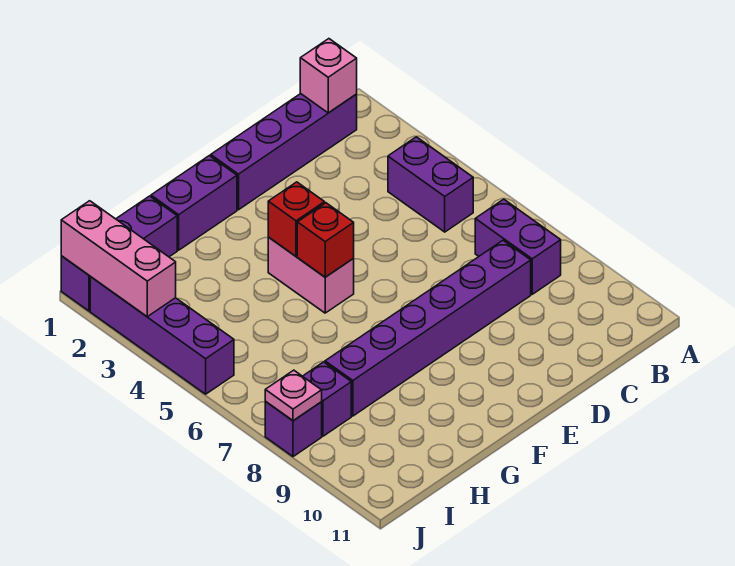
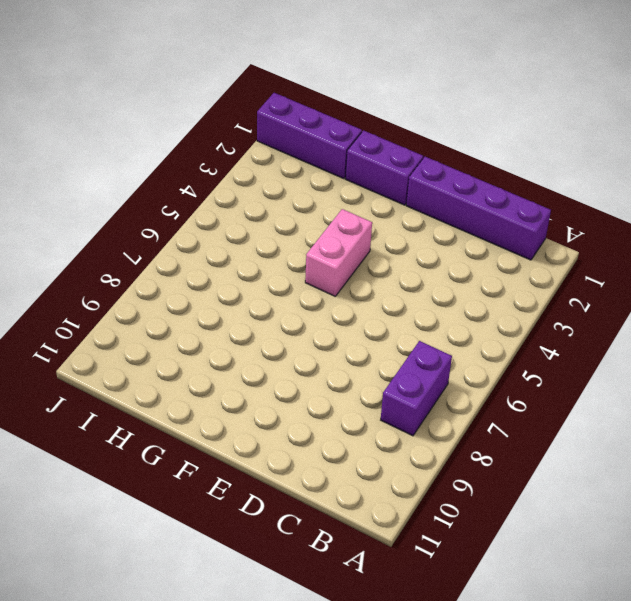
none -> purple 1x2 brick [388,137,473,232]
none -> purple 1x6 brick [325,241,531,416]
none -> purple 1x1 brick [303,362,351,436]

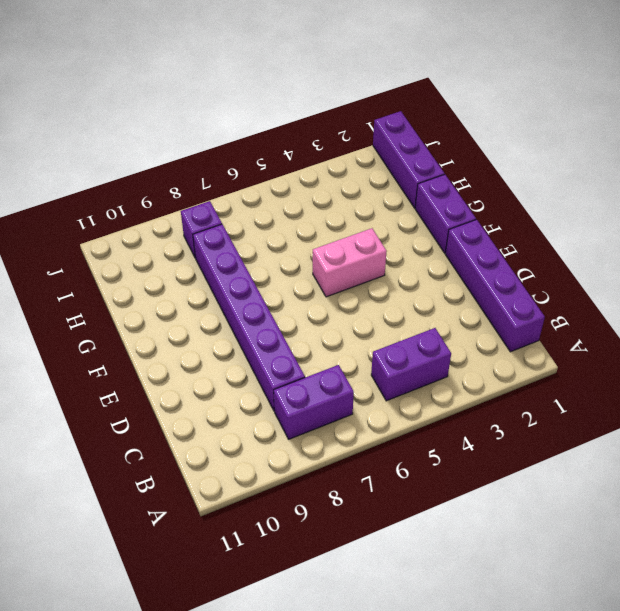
none -> purple 1x4 brick [90,277,234,394]
none -> purple 1x1 brick [265,402,322,457]
none -> pink 1x1 brick [300,39,357,113]

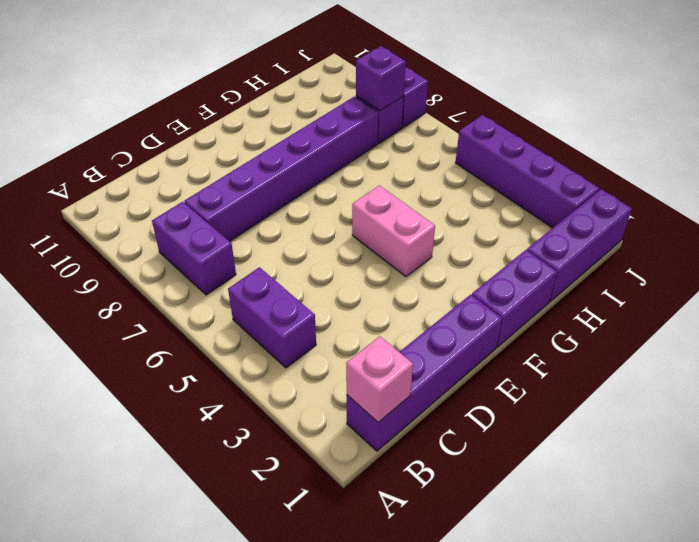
purple 1x1 brick [356,46,406,111] -> none
none -> red 1x1 brick [268,182,325,256]
none -> red 1x1 brick [297,203,354,277]
none -> pink 1x3 brick [61,201,176,317]

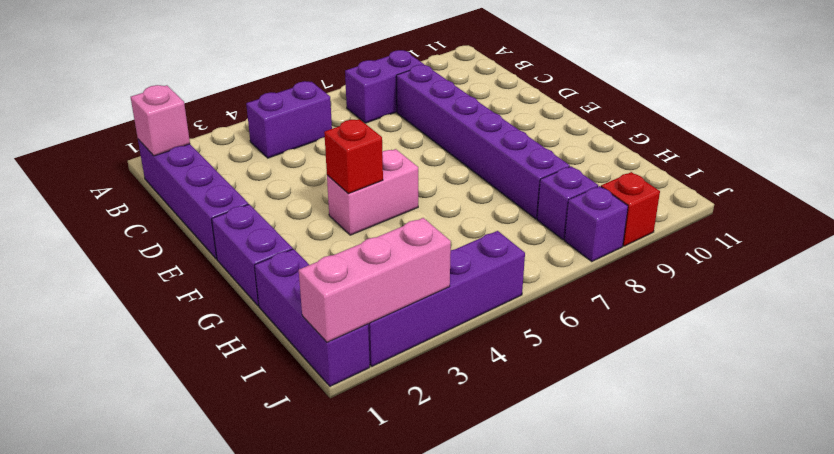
red 1x1 brick [601,172,660,246] -> red 1x1 brick moved to [297,203,354,277]
none -> pink 1x1 plate [265,370,322,421]

